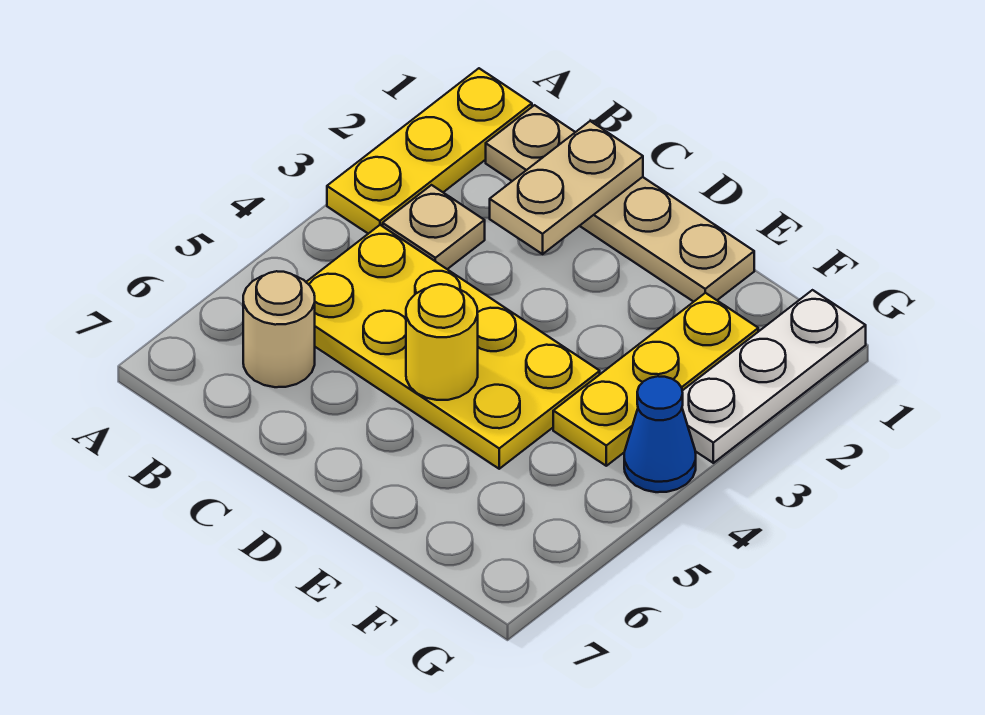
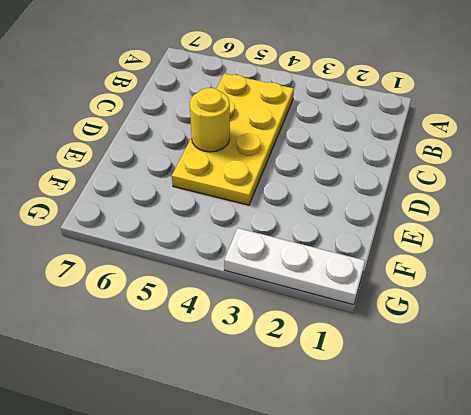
none -> yellow 1x3 plate [327,68,532,234]
none -> tan 1x4 plate [486,105,754,302]

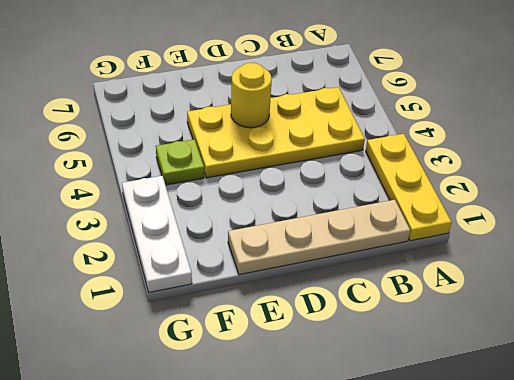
lime 1x1 plate [156,139,204,185] -> yellow 1x3 plate [553,293,758,466]
none -> tan 1x1 plate [383,185,485,269]
none -> tan 1x1 round brick [243,271,315,387]

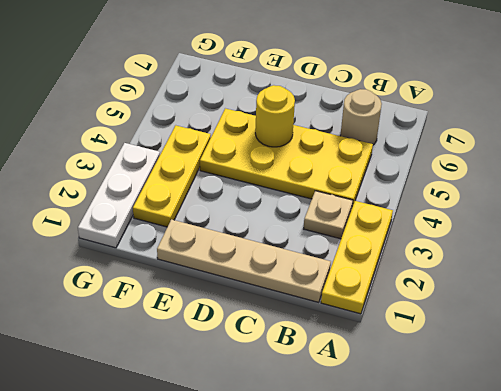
none -> blue 1x1 cone [624,376,696,492]
none -> tan 1x2 plate [490,121,643,254]

